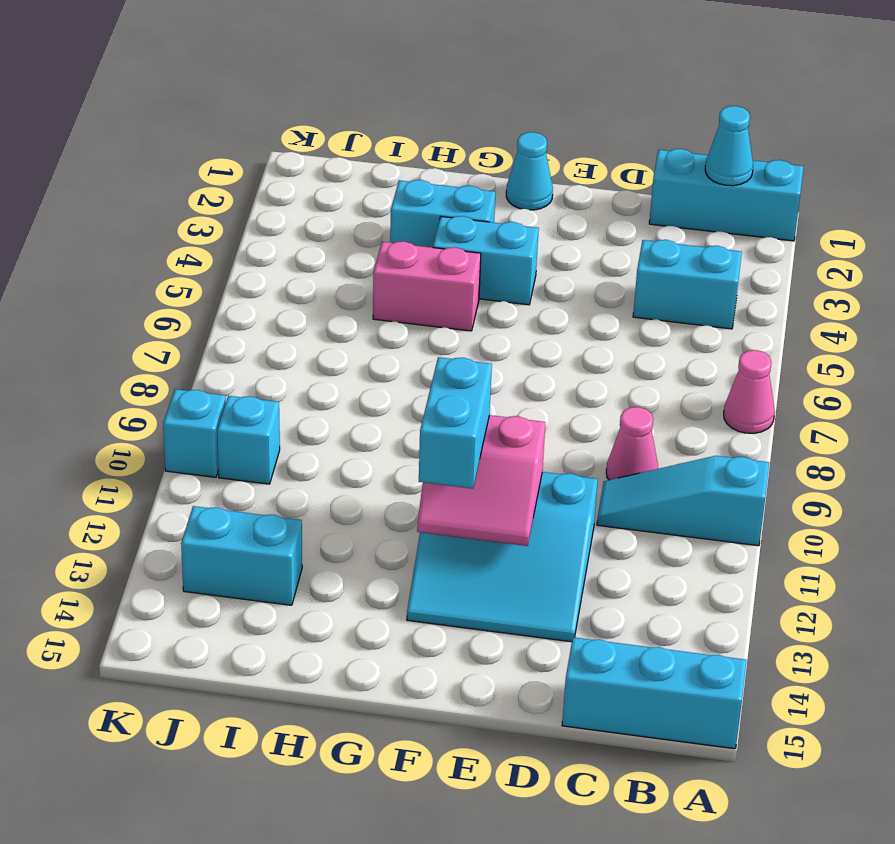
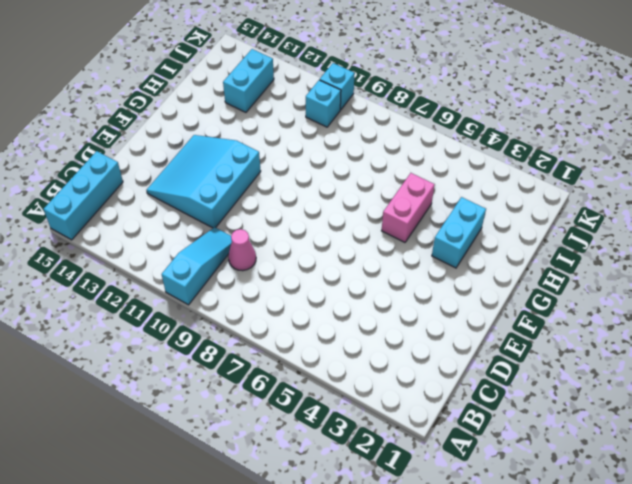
none -> cyan 1x3 brick [649,149,804,241]
none -> pink 1x1 cone [724,350,775,433]
none -> cyan 1x2 brick [633,240,742,329]

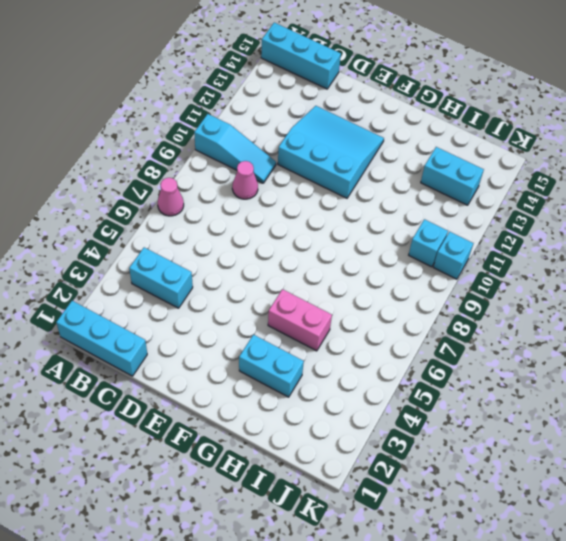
none -> cyan 1x1 cone [506,132,553,210]
none -> cyan 1x2 brick [433,216,539,305]
none -> cyan 1x1 cone [705,106,753,186]

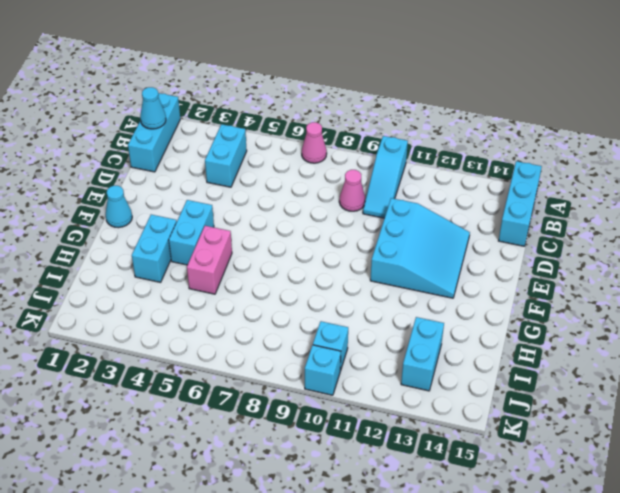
none -> pink 2x2 slope [417,415,545,546]
none -> cyan 1x2 brick [419,357,492,489]

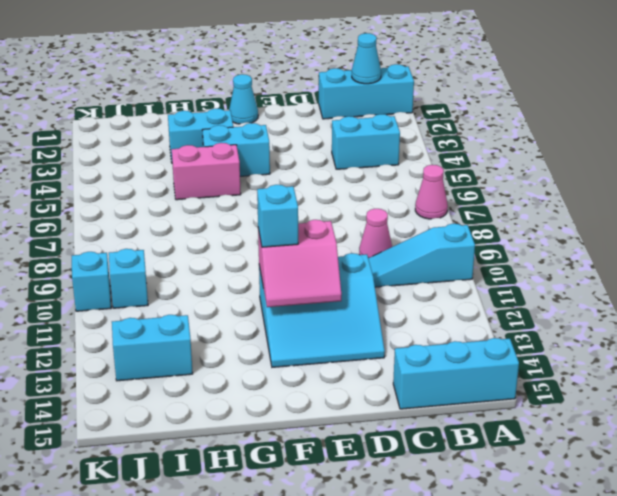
cyan 1x1 brick [257,185,298,247] -> cyan 1x2 brick [419,357,492,489]

